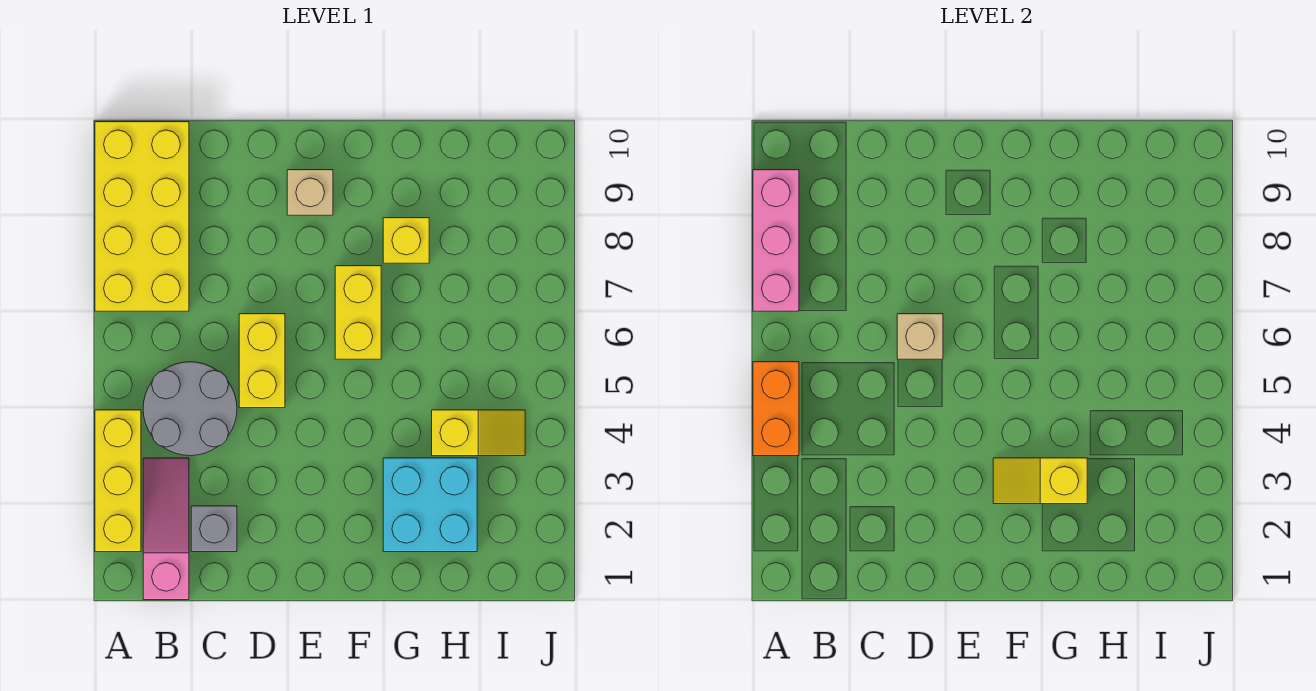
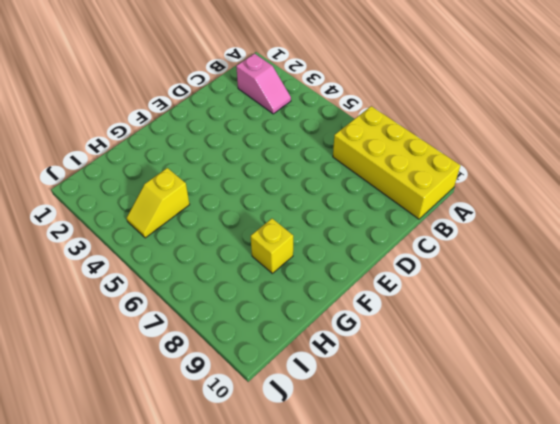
pink 1x2 slope [236,53,291,114] -> pink 1x3 slope [143,458,189,600]
none -> yellow 1x3 brick [95,410,141,552]
none -> grey 2x2 round brick [143,362,237,456]
none -> grey 1x1 brick [191,506,237,552]

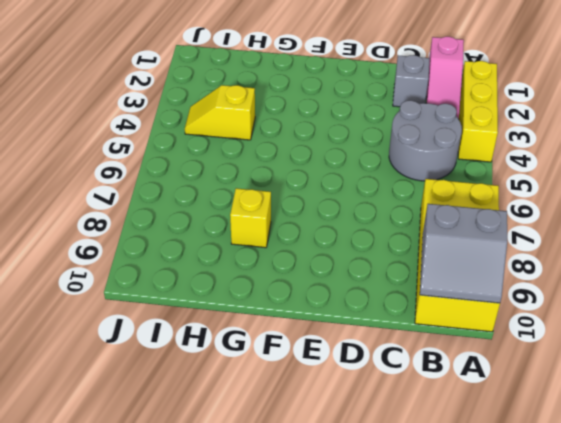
grey 2x2 slope [420,204,507,303] -> pink 1x3 brick [753,170,799,311]
none -> yellow 1x2 brick [239,314,285,408]
none -> tan 1x1 brick [287,170,333,215]
none -> yellow 1x2 brick [335,266,381,359]

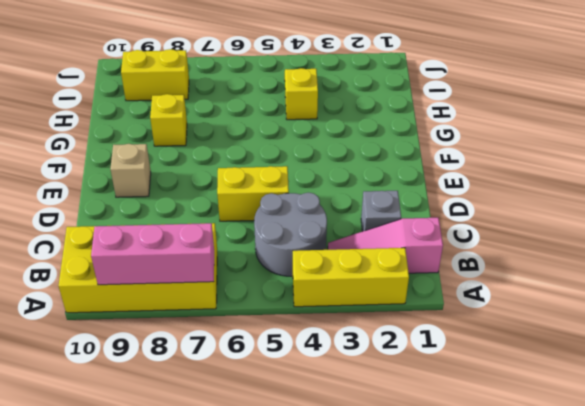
yellow 1x2 brick [121,49,189,101] -> yellow 1x2 brick moved to [335,266,381,359]
none -> cyan 2x2 brick [383,458,477,552]
none -> orange 1x2 brick [753,362,799,456]
none -> tan 1x1 brick [897,314,943,359]

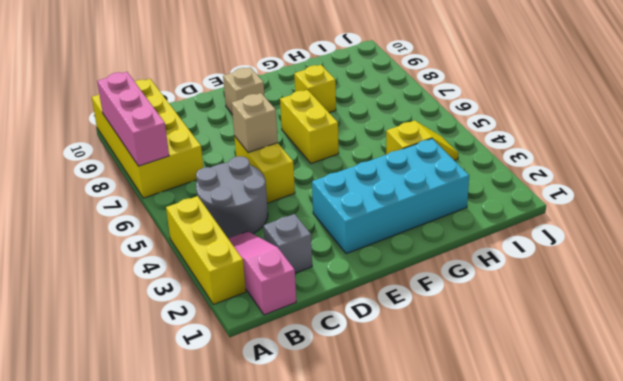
cyan 2x4 brick [312,139,469,254] -> cyan 2x2 brick [383,458,477,552]
none -> orange 1x2 brick [753,362,799,456]
none -> yellow 1x2 slope [993,458,1087,504]

